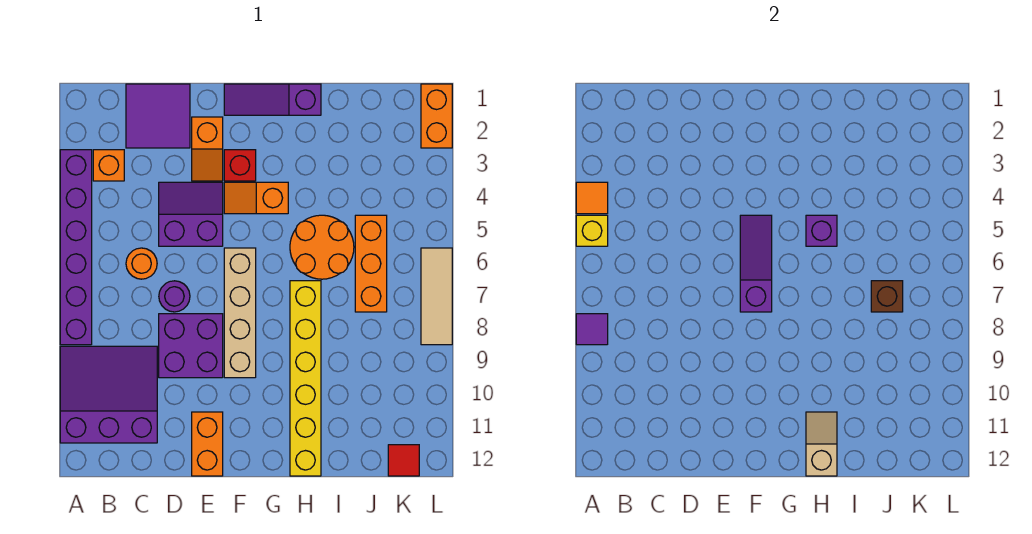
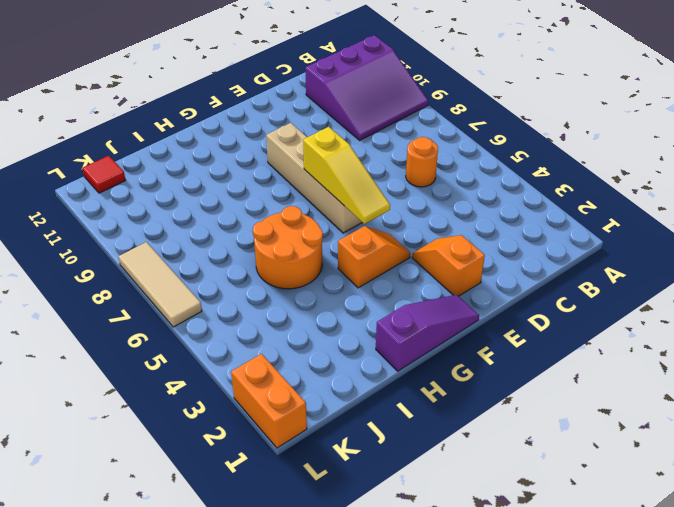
yellow 1x3 slope [303,127,390,224] -> purple 1x3 slope [740,215,772,312]
none -> purple 1x6 brick [60,150,92,345]
none -> orange 1x1 brick [93,150,124,181]
none -> purple 2x2 tile [126,84,190,148]

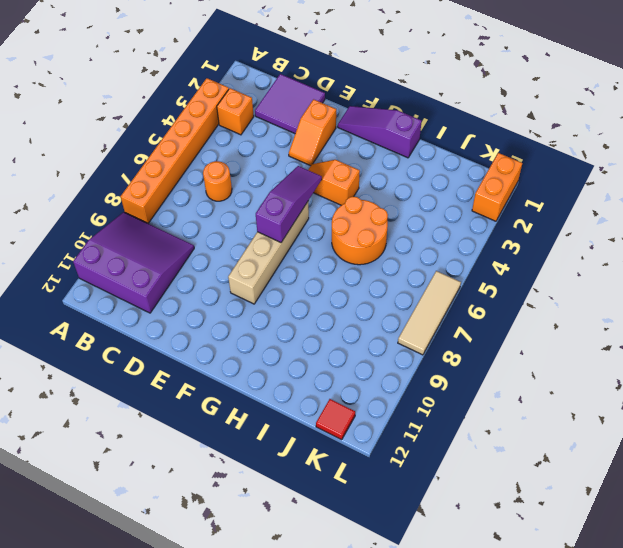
orange 1x6 brick [121,78,229,223] -> purple 1x6 brick [60,150,92,345]
none -> purple 2x2 slope [159,182,223,246]
none -> purple 1x1 round brick [159,281,190,312]
none -> purple 2x2 brick [159,314,223,378]

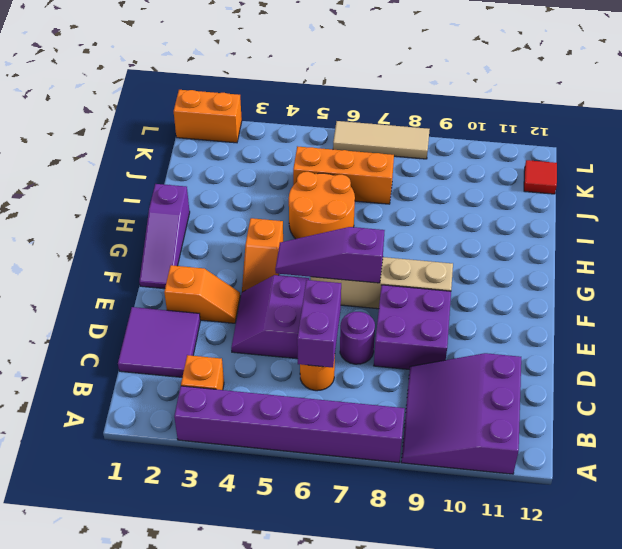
purple 1x2 brick [297,280,341,368] -> none
none -> orange 1x2 brick [192,412,223,476]
none -> red 1x1 brick [224,150,256,181]
none -> yellow 1x6 brick [290,281,321,476]

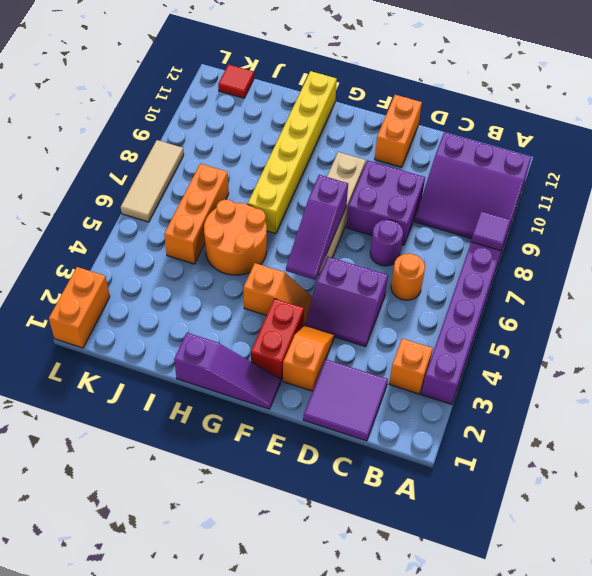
red 1x2 brick [251,299,304,380] -> red 1x1 brick [224,150,256,181]
none -> orange 1x1 tile [576,182,608,214]
none -> yellow 1x1 brick [576,215,608,246]
none -> purple 1x1 brick [806,215,837,246]

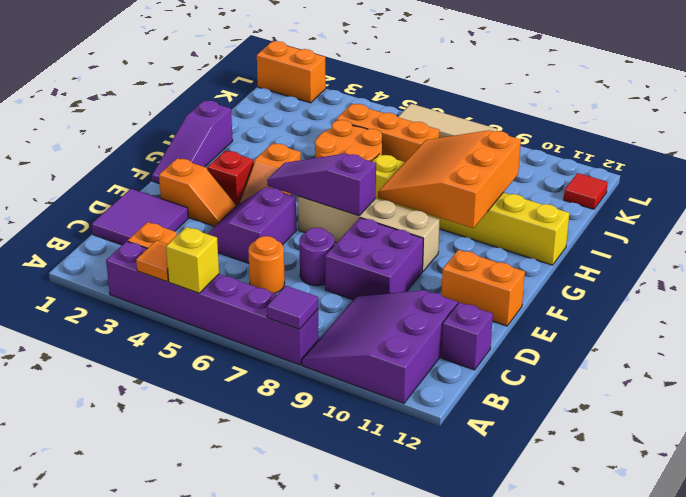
purple 1x1 brick [441,302,493,370] -> purple 1x1 brick moved to [806,215,837,246]
orange 3x3 slope [378,130,521,228] -> none
none -> tan 1x2 slope [806,412,837,476]
none -> brown 1x1 brick [871,281,903,312]

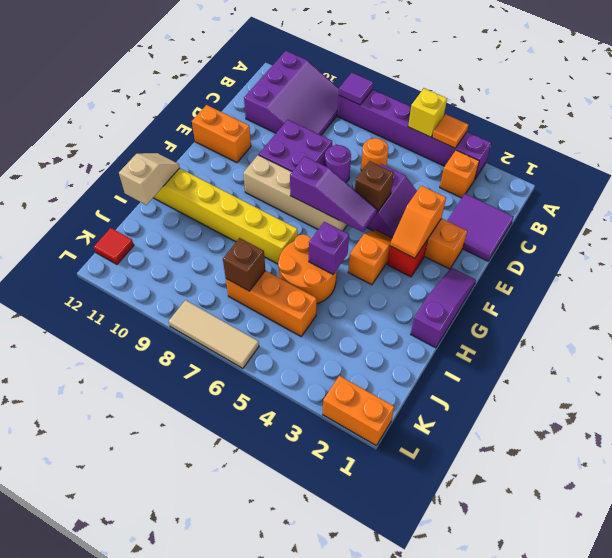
orange 1x2 slope [390,186,446,258] -> none
brown 1x1 brick [355,161,394,212] -> none
tan 1x2 slope [119,153,180,205] -> tan 1x2 slope turned to [806,412,837,476]

